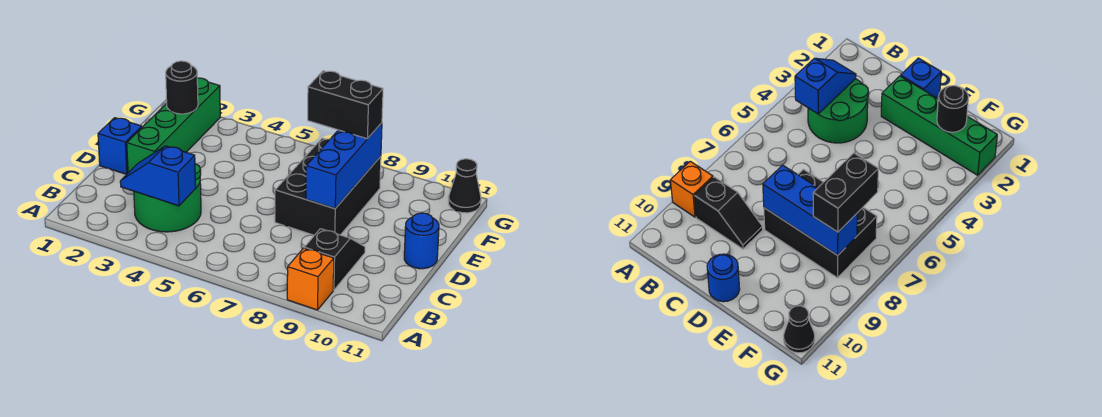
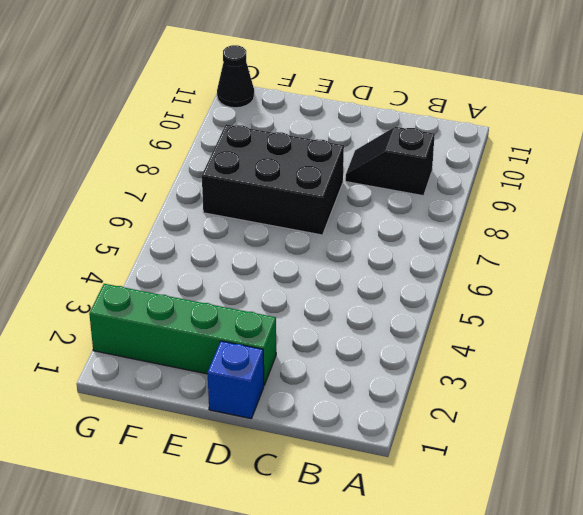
none -> orange 1x1 brick [287,248,334,310]
none -> green 2x2 round brick [134,164,201,232]
none -> blue 1x1 round brick [404,213,439,269]

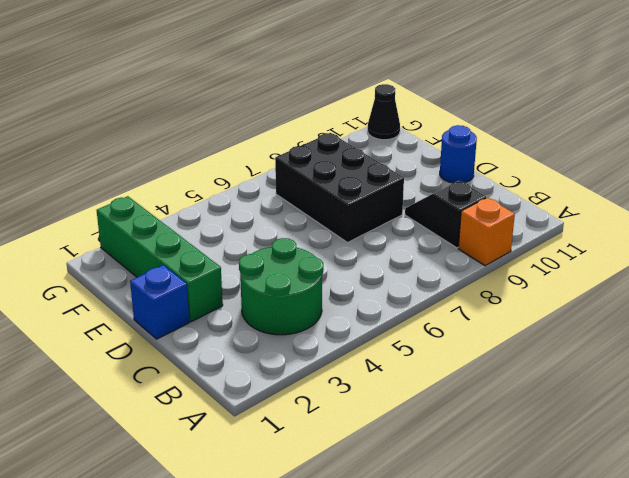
none -> blue 1x2 slope [120,146,196,206]
none -> blue 1x3 brick [306,123,382,208]
none -> black 1x1 round brick [166,61,198,114]

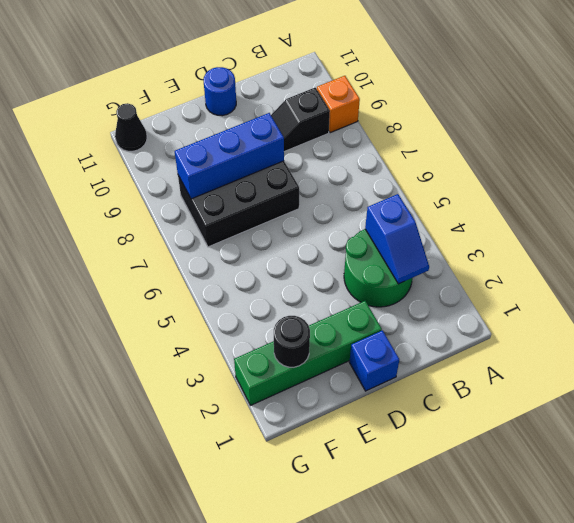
none -> black 1x2 brick [308,71,383,139]

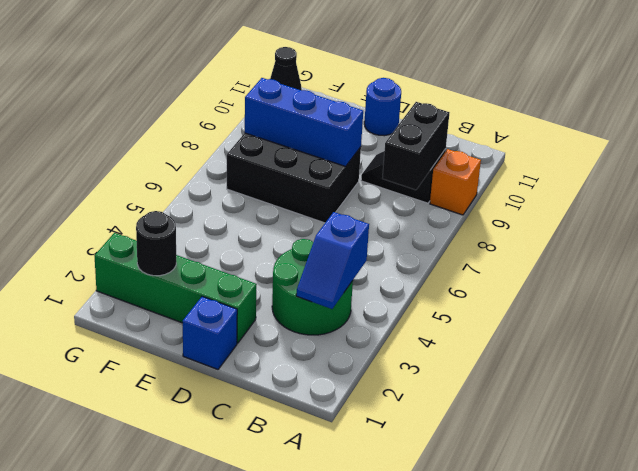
black 1x2 brick [382,102,449,190] -> black 1x2 brick moved to [308,71,383,139]

